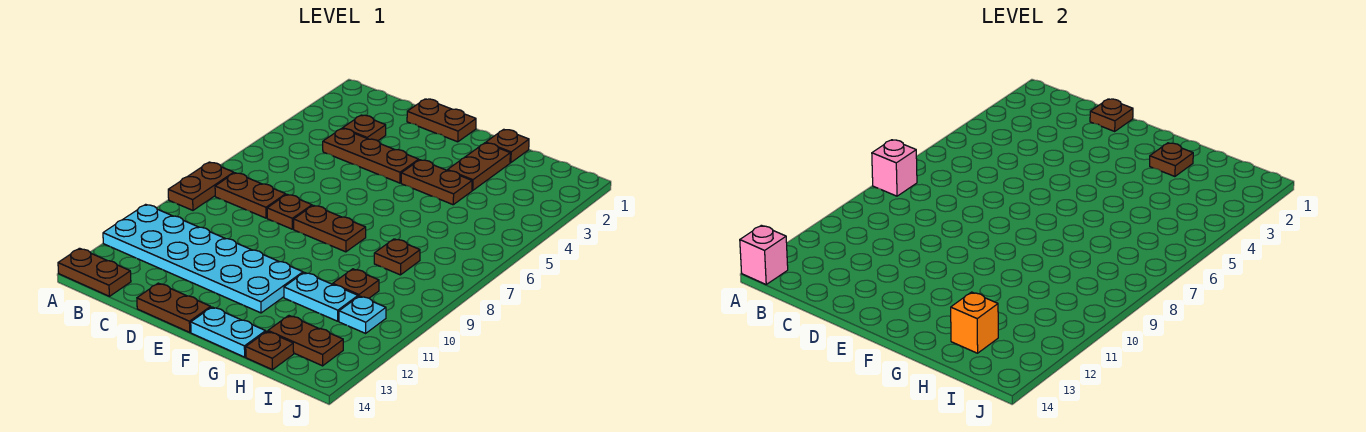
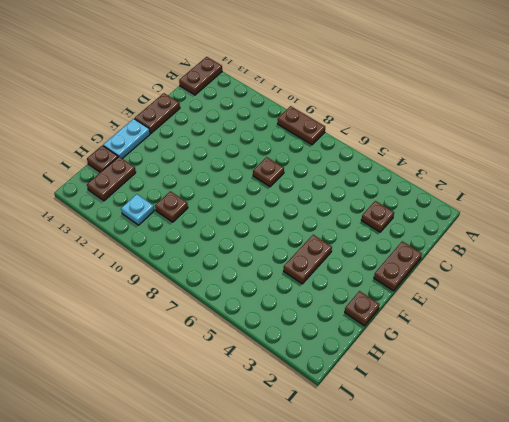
none -> cyan 2x6 plate [103,204,303,313]
none -> brown 1x2 plate [215,173,286,218]
none -> brown 1x3 plate [323,128,419,183]

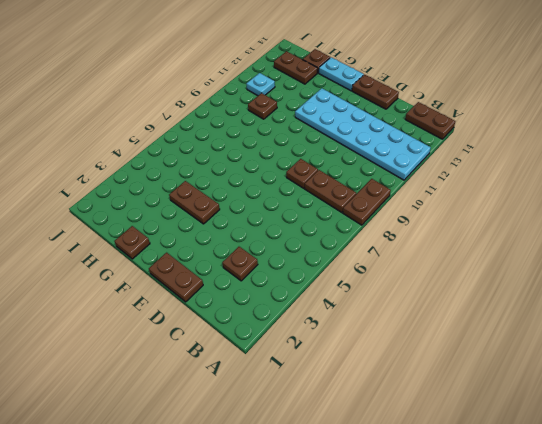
none -> brown 1x3 plate [323,128,419,183]
none -> brown 1x2 plate [294,205,366,252]
none -> brown 1x2 plate [447,143,510,190]

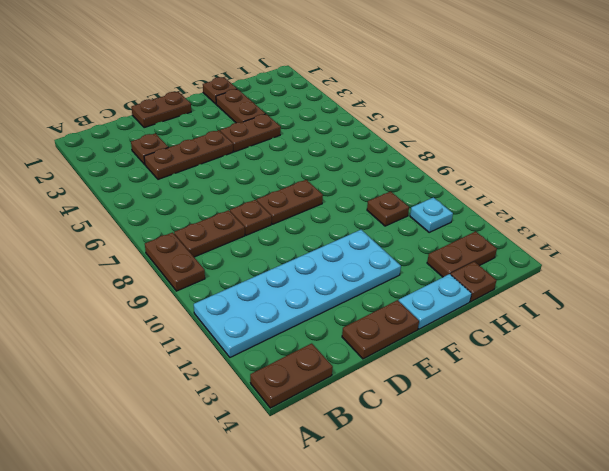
none -> cyan 1x2 plate [284,272,358,321]
none -> brown 1x1 plate [374,239,420,275]
none -> pink 1x1 brick [872,140,917,196]

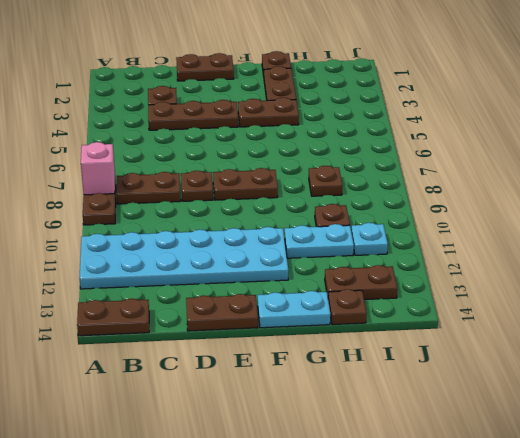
none -> pink 1x1 brick [740,225,788,284]
none -> brown 1x1 plate [1090,99,1133,131]
none -> brown 1x1 plate [1150,143,1193,176]

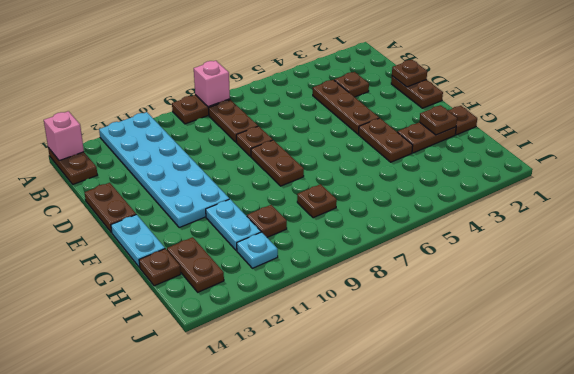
none -> orange 1x1 brick [951,292,998,353]

